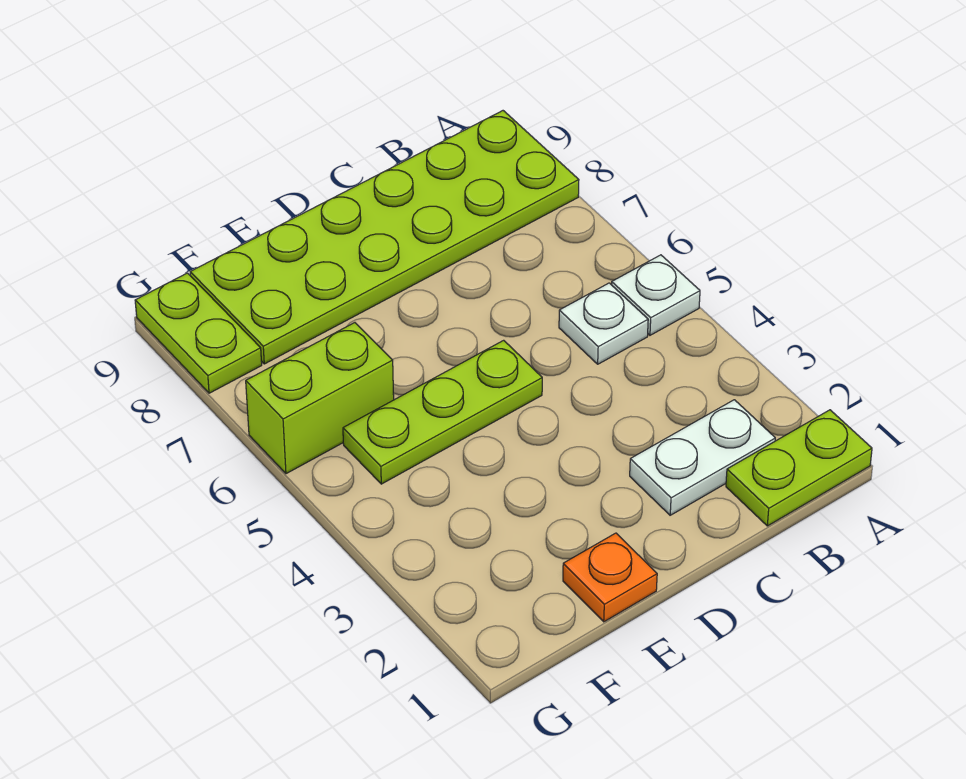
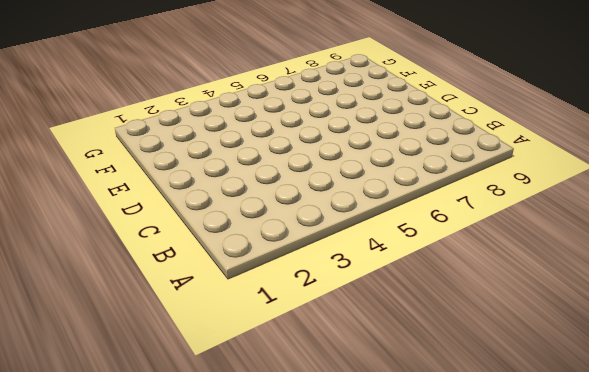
none -> lime 1x2 plate [726,410,872,526]
none -> white 1x1 plate [612,255,700,335]

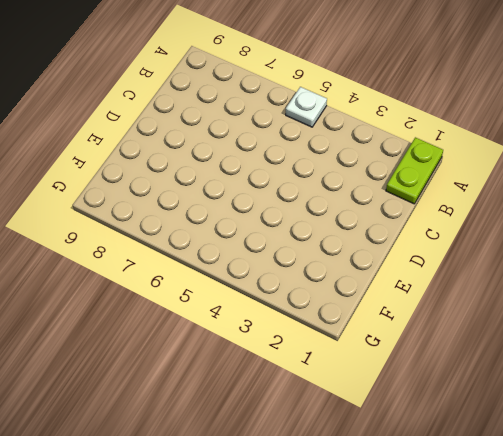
none -> lime 2x6 plate [190,111,579,364]
none -> white 1x2 plate [630,400,775,515]

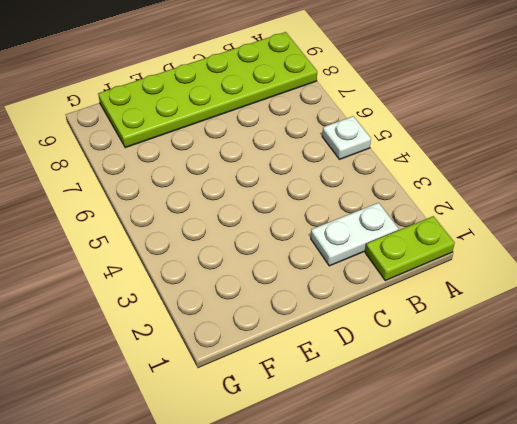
none -> white 1x1 plate [559,283,648,364]
none -> lime 1x3 plate [343,340,542,484]

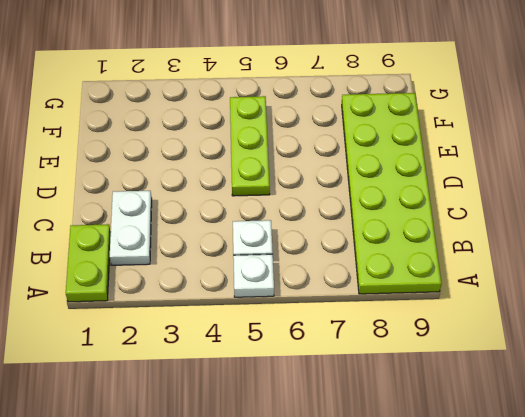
none -> orange 1x1 plate [563,533,657,622]
none -> lime 1x2 brick [246,323,394,474]

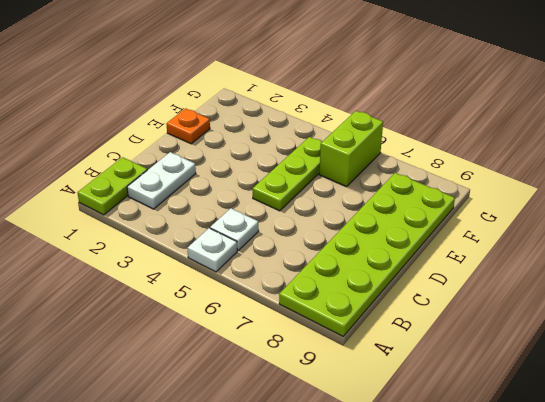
none -> lime 1x2 plate [135,273,262,393]

